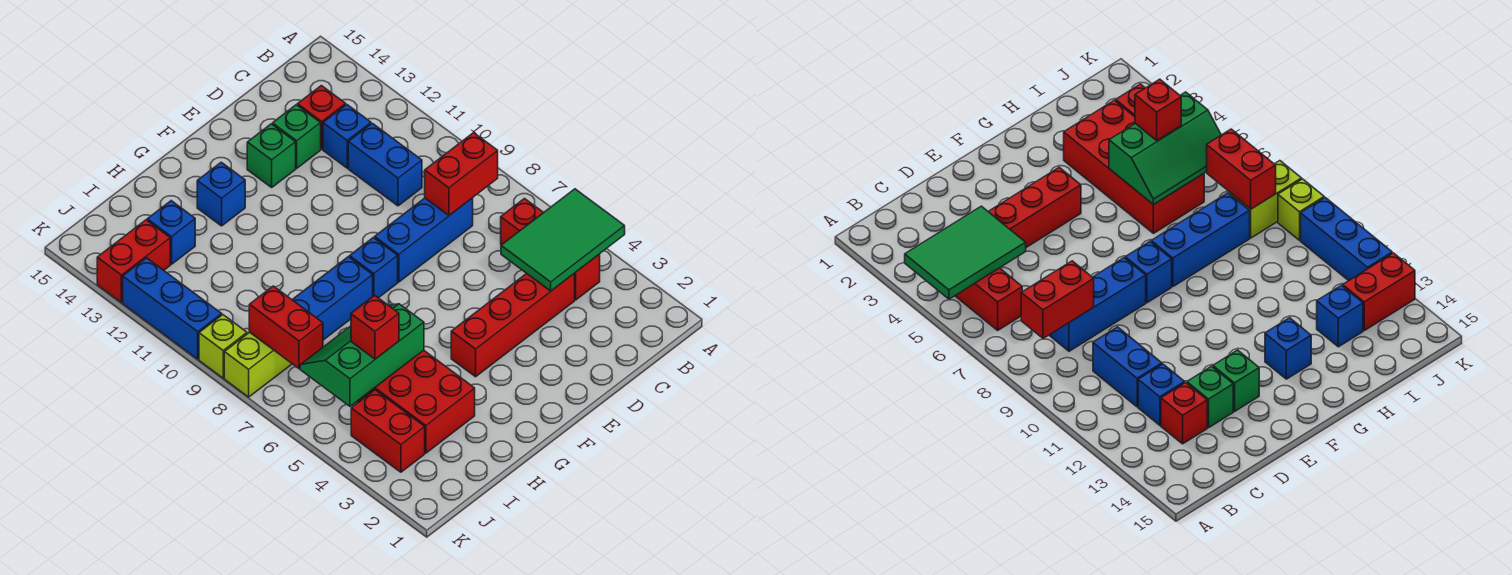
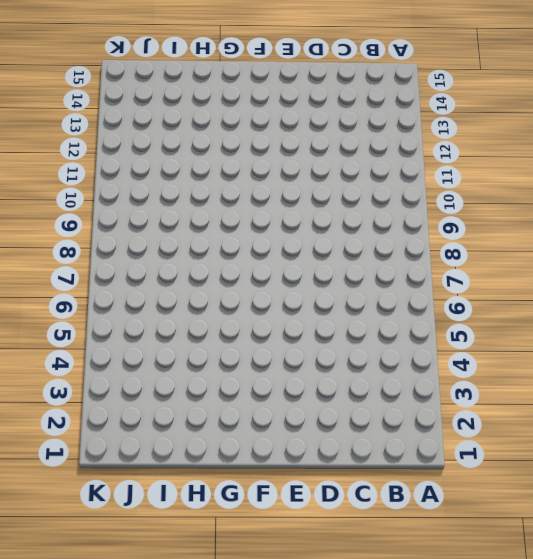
none -> red 1x3 brick [501,199,600,300]
none -> red 1x4 brick [451,274,575,377]
none -> blue 1x3 brick [375,198,473,282]

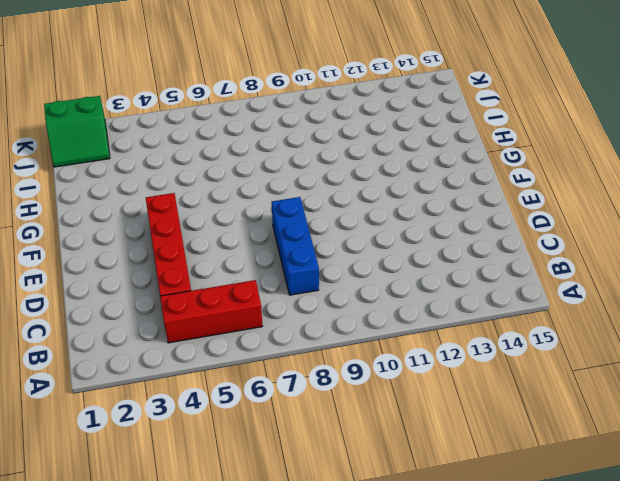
green 2x2 slope [44,96,110,167] -> none
none -> blue 1x2 brick [348,123,422,206]
none -> blue 1x1 brick [323,105,371,168]
none -> red 1x1 brick [298,86,346,149]

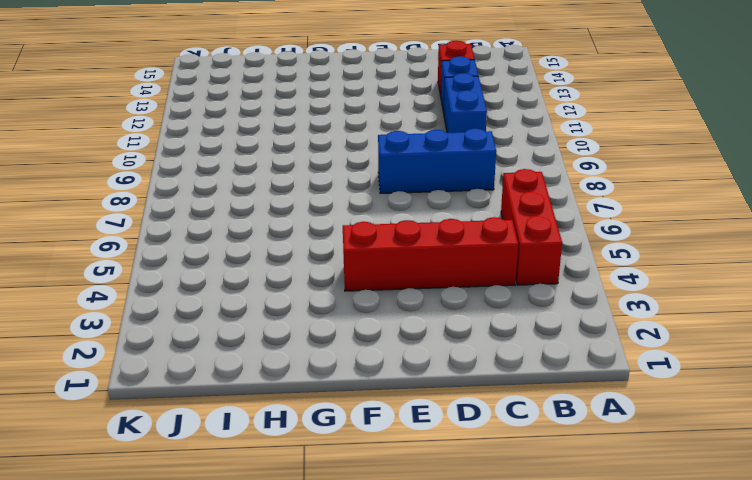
none -> green 1x1 brick [273,105,321,168]
none -> green 1x1 brick [247,124,296,187]
none -> blue 1x1 brick [350,238,398,298]

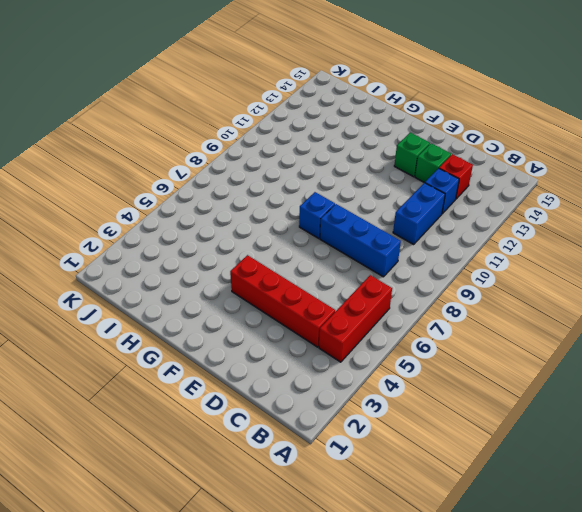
none -> blue 1x3 brick [292,257,373,340]
none -> blue 1x1 brick [197,162,245,226]
none -> red 2x4 brick [357,350,475,453]

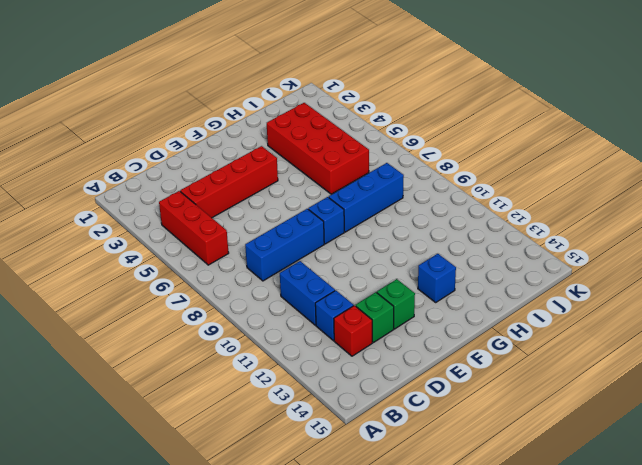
none -> blue 1x1 brick [147,201,195,264]
none -> red 1x2 brick [351,390,425,472]
none -> lime 1x2 brick [224,332,292,397]

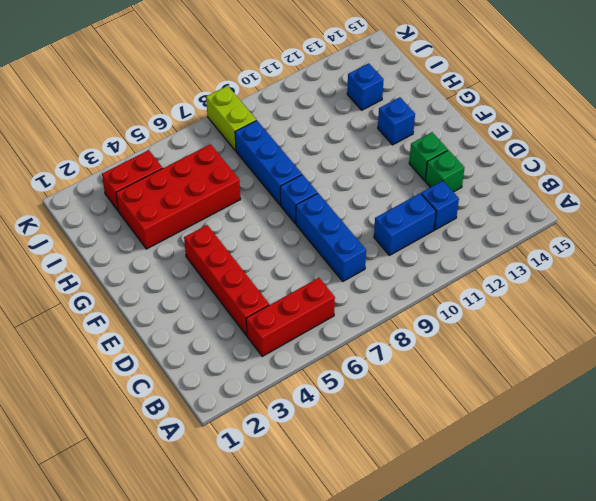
none -> red 1x1 brick [298,86,346,149]
none -> red 1x2 brick [97,220,170,303]
none -> lime 1x1 brick [199,315,247,378]

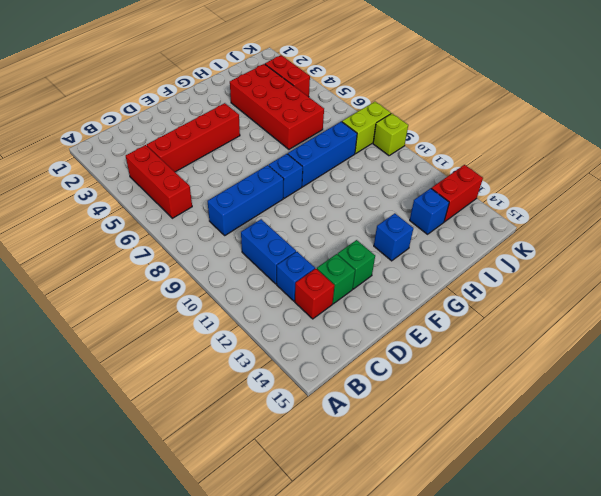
none -> blue 1x3 brick [123,258,222,359]
none -> green 2x3 tile [501,189,625,291]
none -> red 1x2 brick [425,133,498,215]

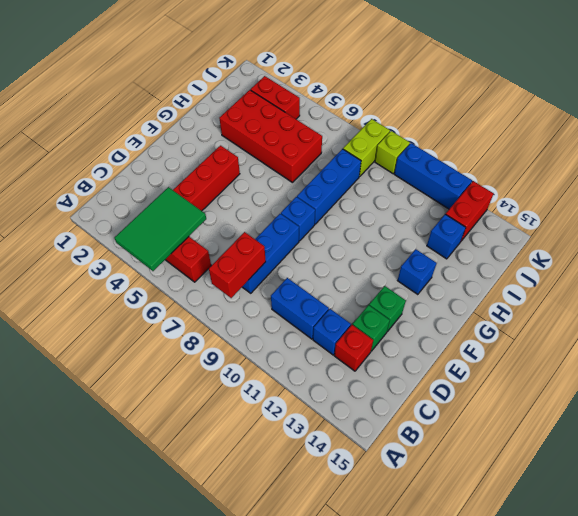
none -> green 2x3 slope [300,304,424,406]
none -> red 1x2 brick [249,286,323,369]
none -> red 1x1 brick [351,295,399,359]

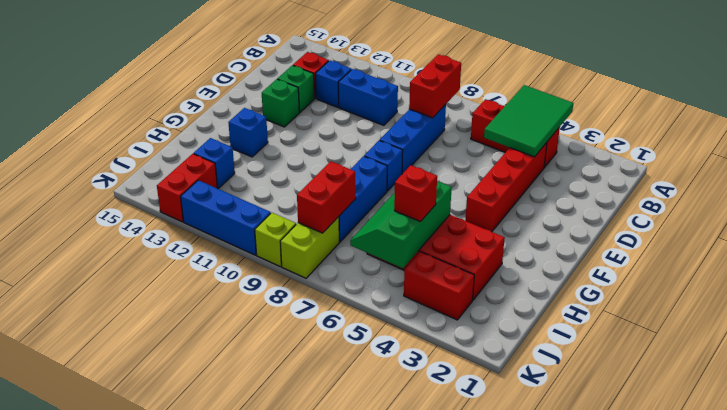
red 1x2 brick [297,161,356,233] -> red 1x2 brick turned to [249,286,323,369]

